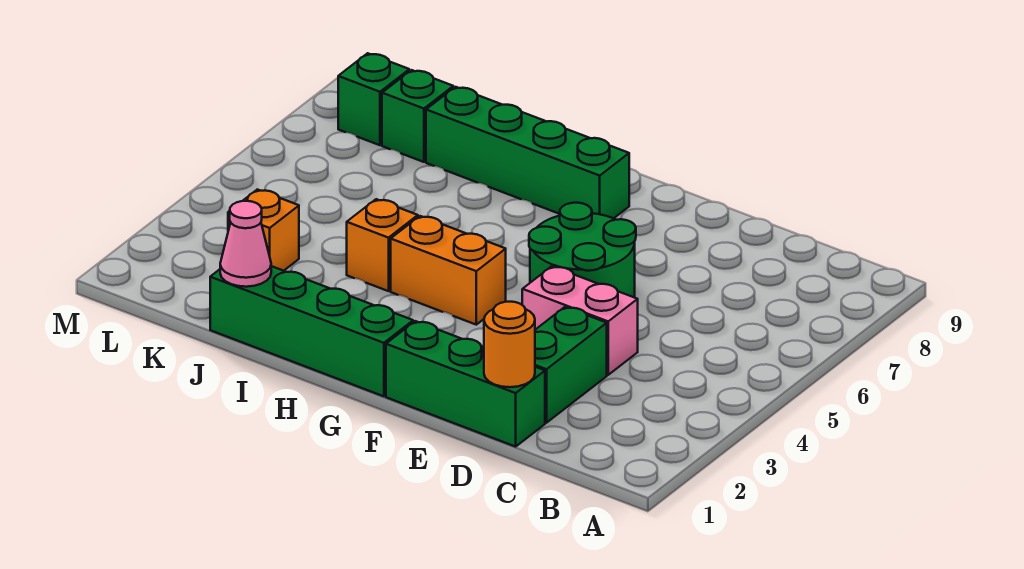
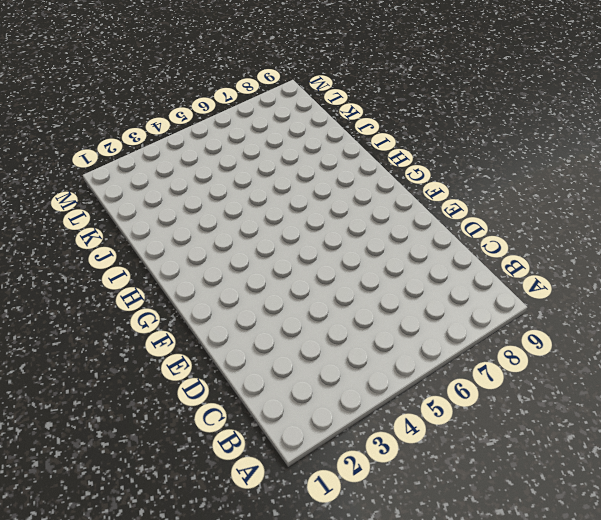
none -> green 1x3 brick [386,321,545,447]
none -> green 1x2 brick [535,307,607,423]
none -> pink 1x2 brick [522,266,638,375]

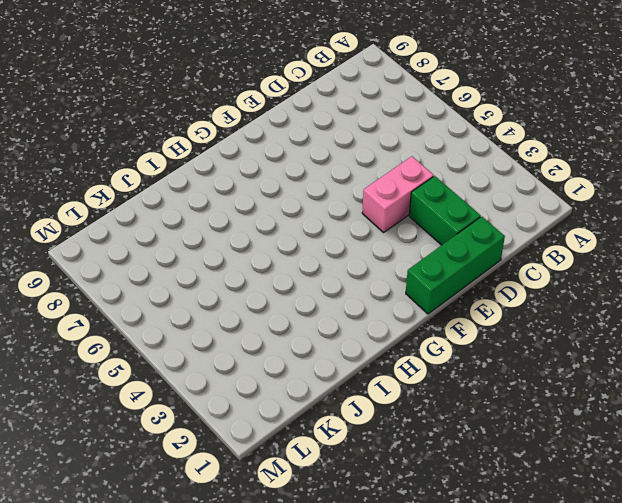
none -> green 2x2 round brick [529,203,636,297]
none -> green 1x4 brick [210,266,413,396]
none -> orange 1x2 brick [391,216,506,325]

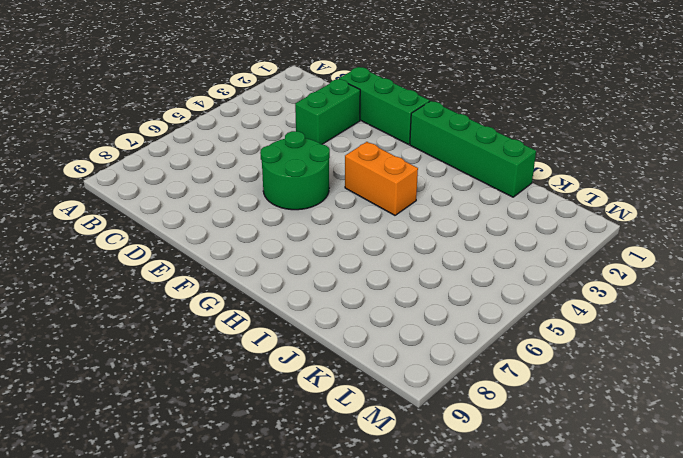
none -> pink 1x2 brick [522,266,638,375]
none -> green 1x4 brick [426,87,629,218]
none -> orange 1x1 brick [347,199,418,291]

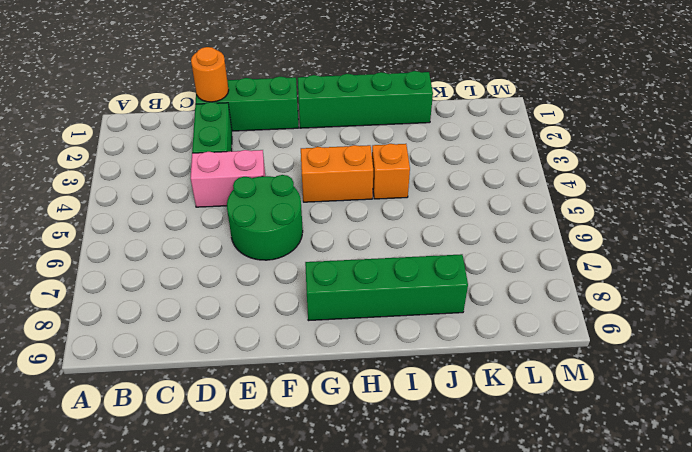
none -> orange 1x1 brick [228,189,299,271]
none -> green 1x1 brick [382,70,453,162]
none -> green 1x1 brick [338,53,409,145]

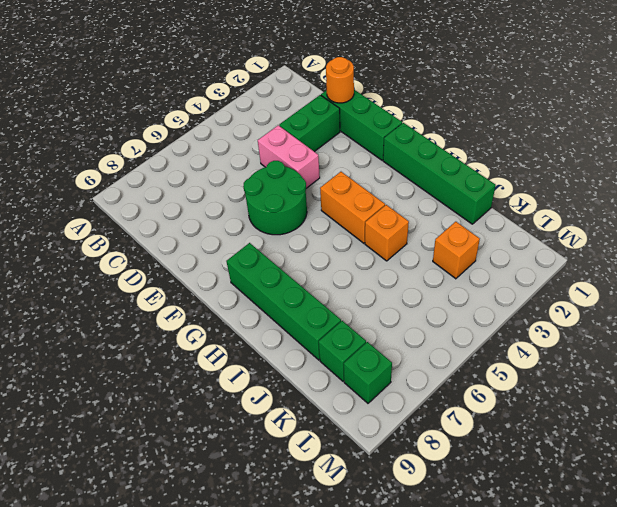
none -> pink 1x1 cone [220,201,271,287]

